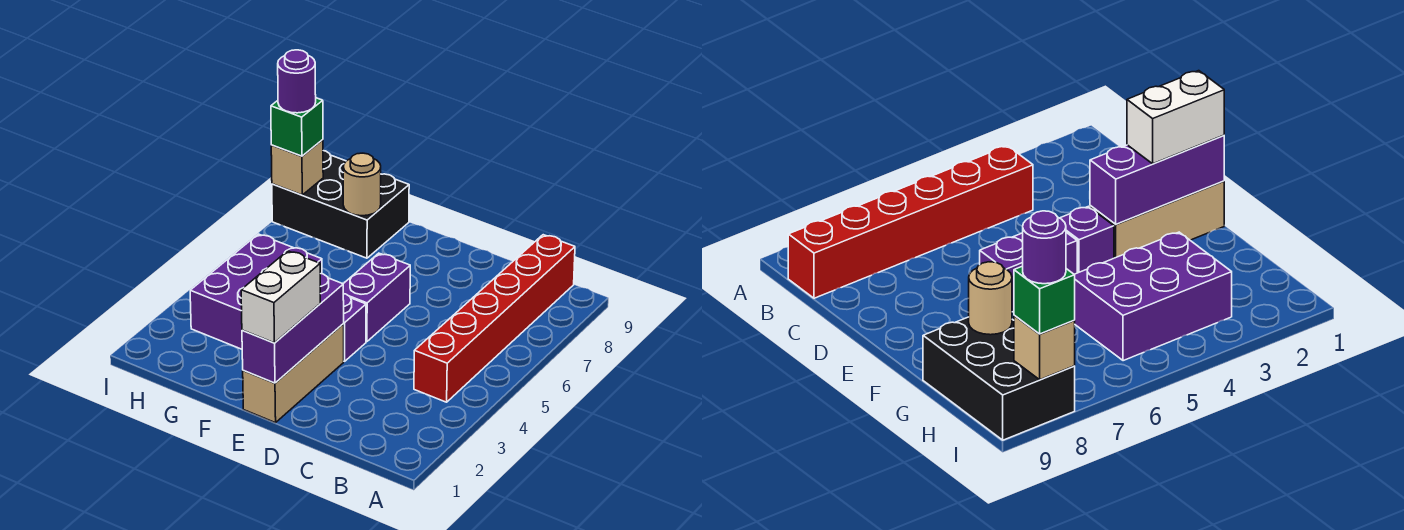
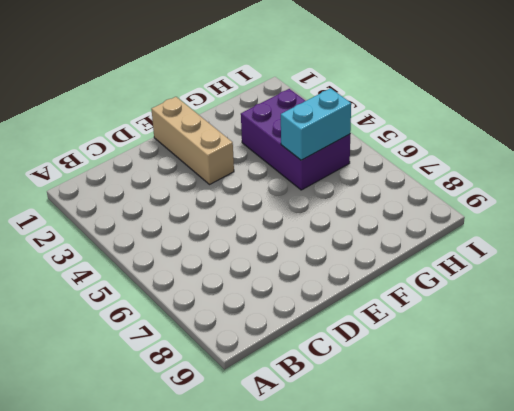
cyan 1x2 brick [281,88,351,160] -> none
none -> red 1x6 brick [414,235,575,402]
none -> purple 1x1 brick [343,294,366,361]
none -> purple 1x2 brick [343,253,410,342]

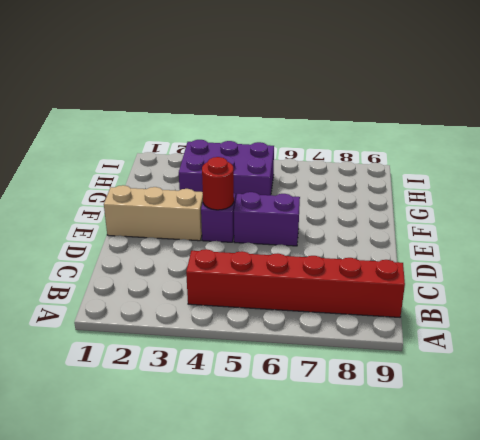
red 1x1 round brick [202,157,234,210] -> none
none -> black 2x3 brick [272,151,409,258]
none -> purple 1x3 brick [242,274,344,383]
none -> tan 1x1 round brick [343,153,381,216]

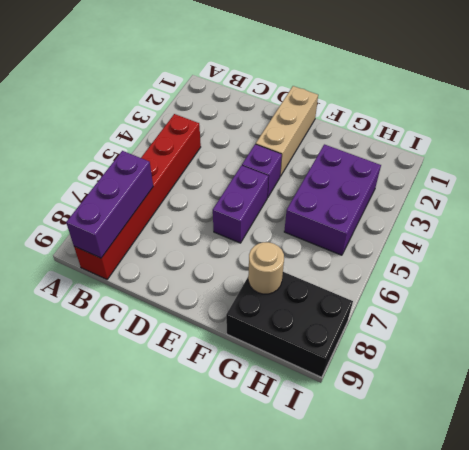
purple 1x3 brick [66,151,153,258] -> purple 1x3 brick moved to [242,274,344,383]
none -> tan 1x1 brick [271,140,323,195]
none -> white 1x2 brick [241,251,320,343]
none -> green 1x1 brick [271,98,323,156]

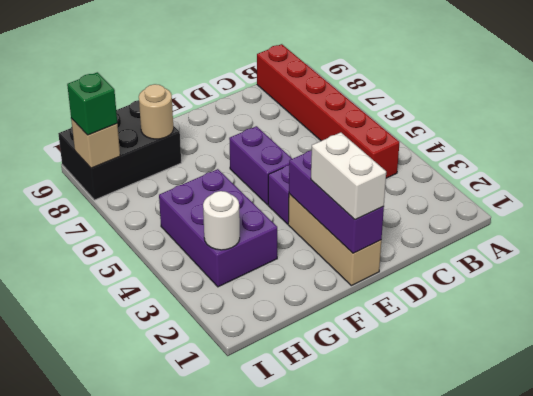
white 1x1 round brick [203,191,240,250] -> none
none -> purple 1x1 round brick [278,50,316,113]

